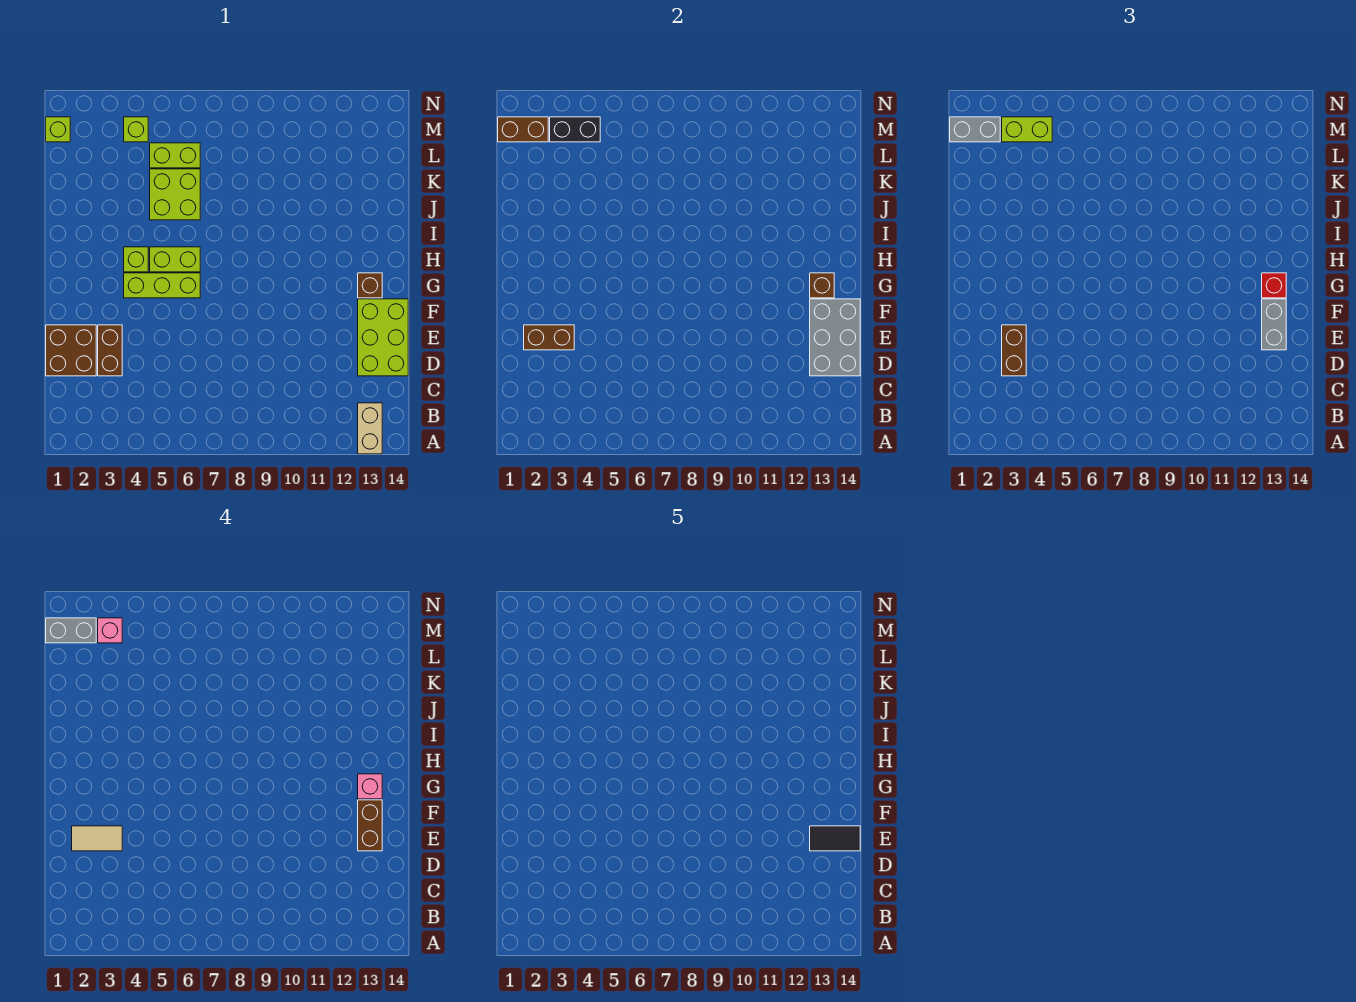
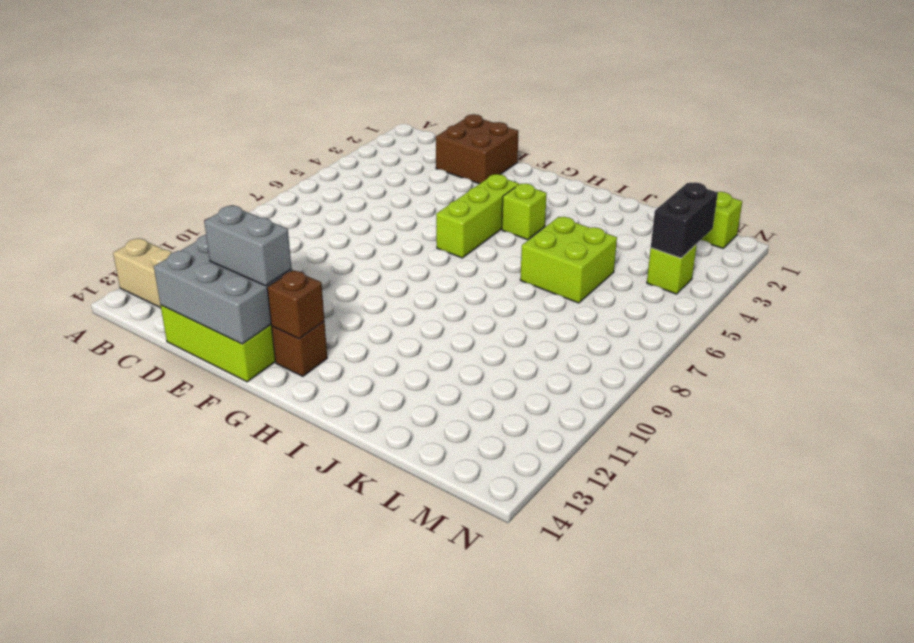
none -> brown 1x2 brick [98,325,122,376]
none -> lime 1x2 brick [150,247,200,272]
none -> lime 1x2 brick [150,143,200,168]

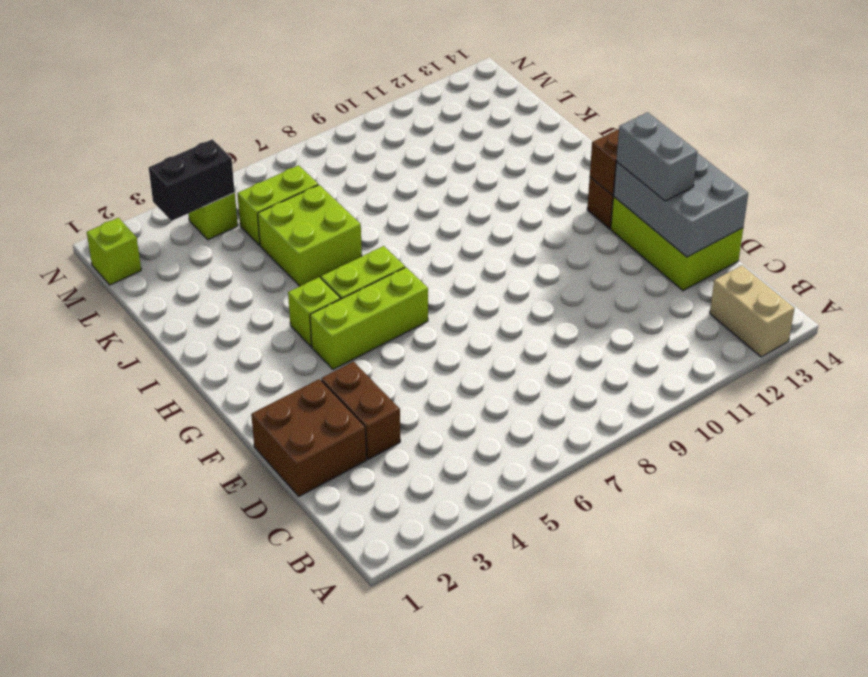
none -> brown 1x2 brick [524,325,574,350]
none -> brown 1x2 brick [498,117,548,142]
none -> brown 1x2 brick [1002,325,1026,376]

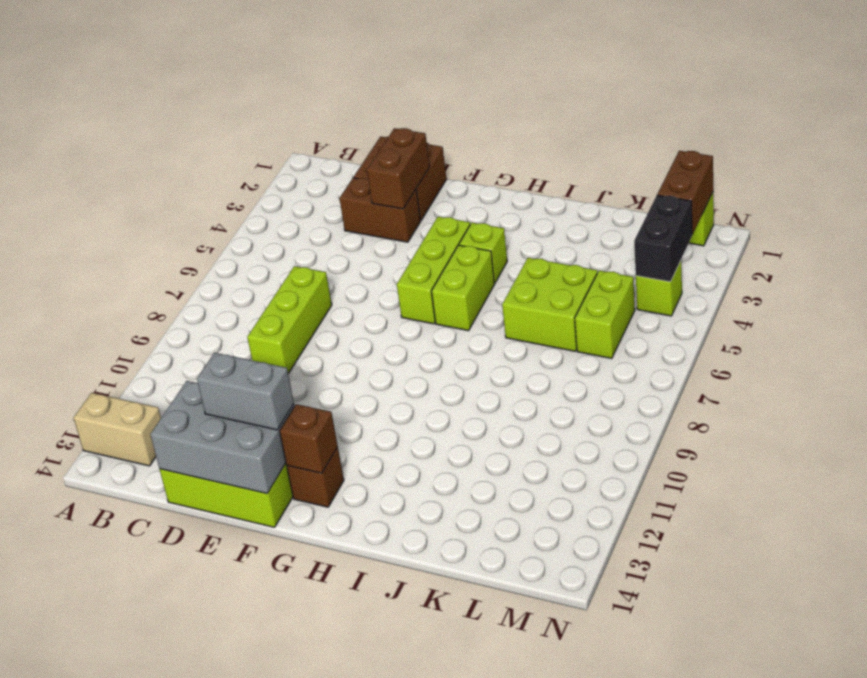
lime 1x3 brick [247,266,332,374] -> none
none -> brown 1x2 brick [1002,325,1026,376]
none -> red 1x1 brick [1262,273,1286,298]
none -> grey 1x2 brick [950,117,1000,142]

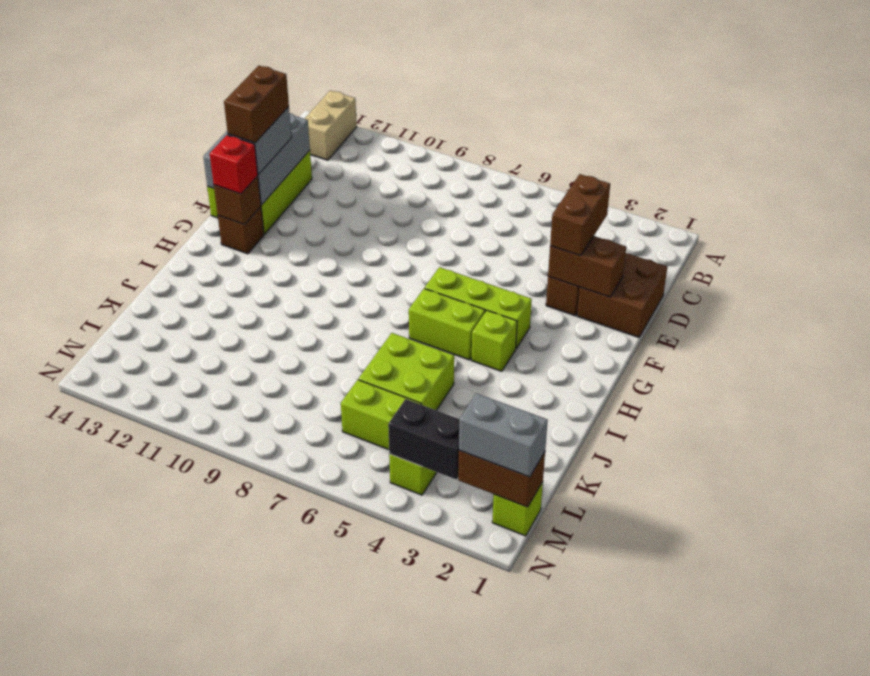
none -> lime 1x2 brick [1002,117,1052,142]
none -> tan 1x2 tile [72,826,122,851]
none -> pink 1x1 brick [358,774,382,799]

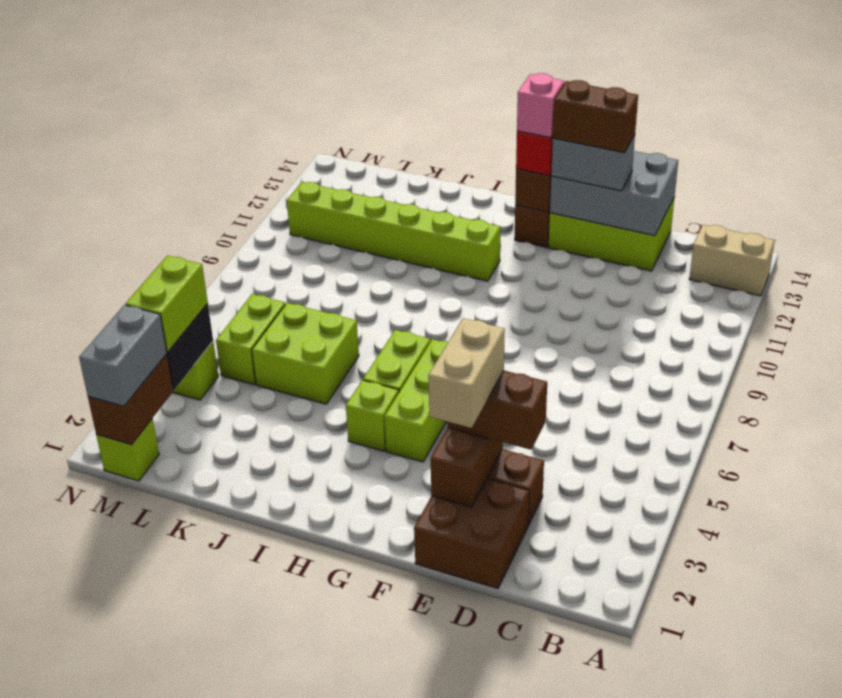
tan 1x2 brick [428,318,505,428] -> tan 1x2 tile [72,826,122,851]
lime 1x6 brick [287,182,500,281] -> none
none -> grey 1x2 brick [46,618,96,643]
none -> pink 1x1 brick [98,618,122,643]
none -> black 1x2 tile [810,826,860,851]

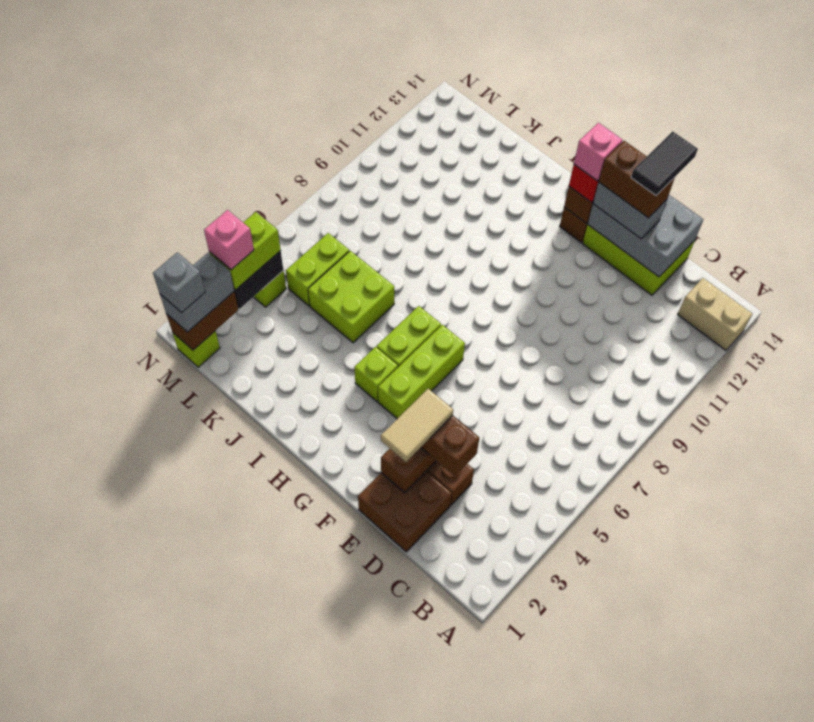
grey 1x1 brick [153,252,205,313] -> grey 1x2 brick [46,618,96,643]

